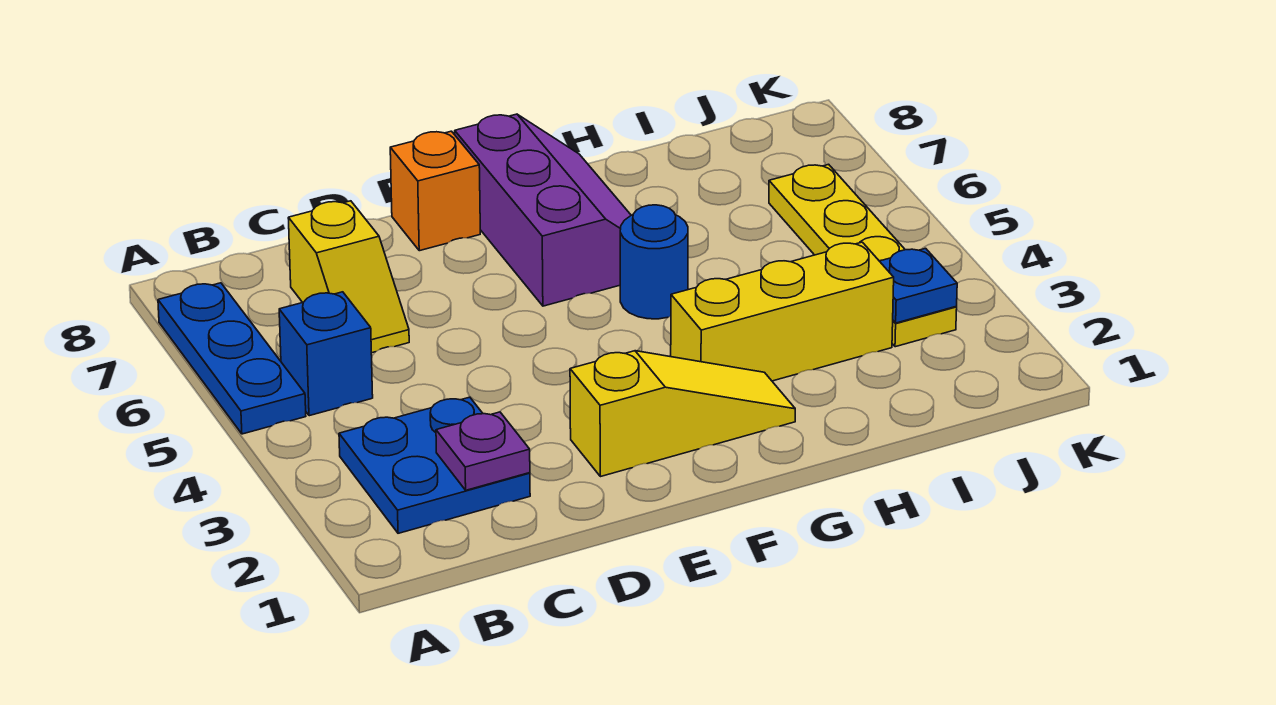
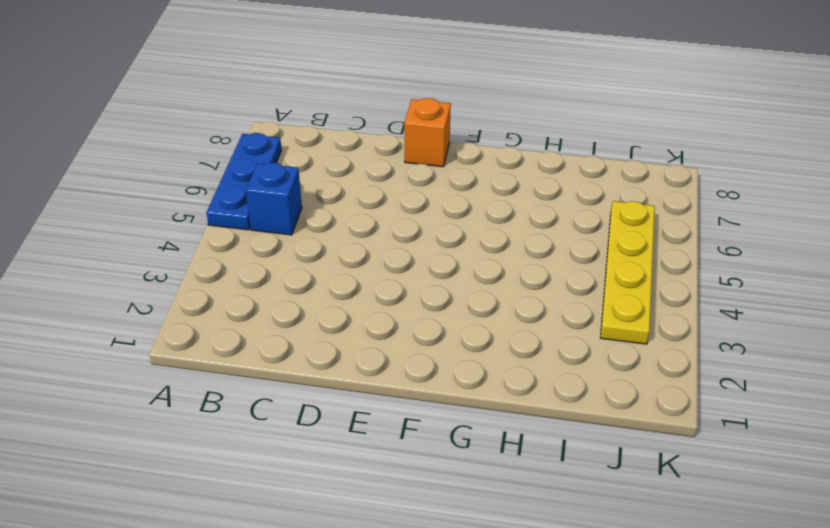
none -> blue 2x2 plate [339,397,530,533]
none -> yellow 1x2 slope [288,201,409,353]
none -> yellow 1x3 slope [570,351,795,477]

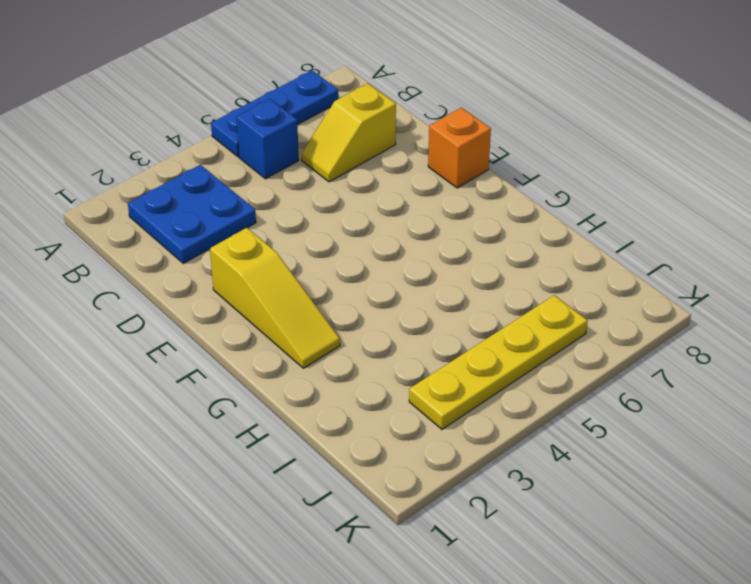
none -> purple 2x3 slope [455,114,631,306]
none -> yellow 1x3 brick [671,242,894,381]
none -> blue 1x1 round brick [620,205,688,319]

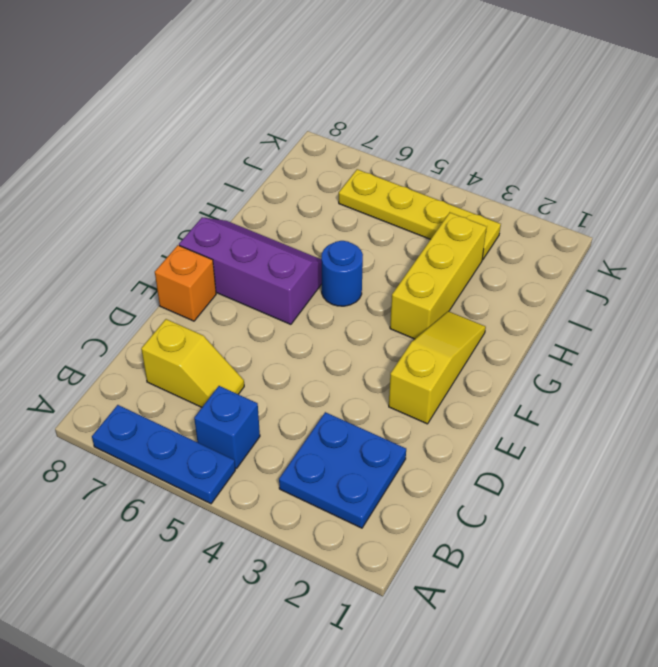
none -> purple 1x1 plate [436,412,530,490]
none -> blue 1x1 plate [880,248,957,323]

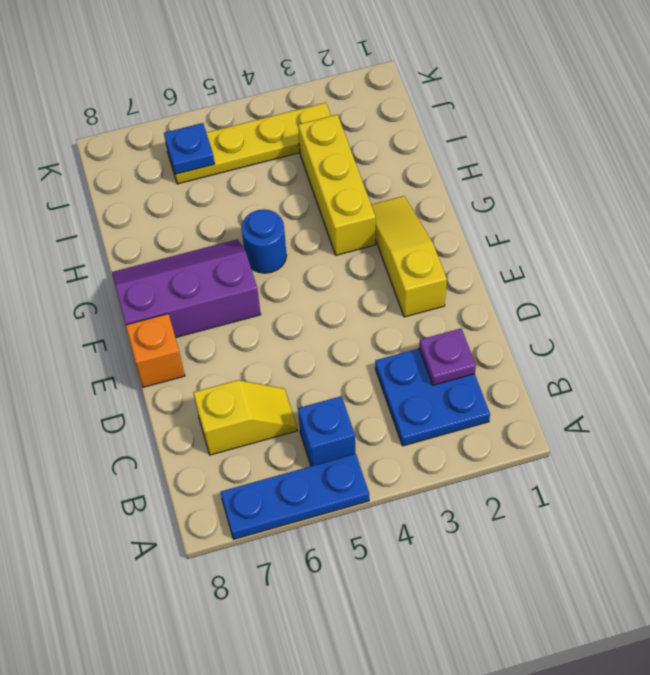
blue 1x1 plate [164,123,215,174] -> blue 1x1 plate moved to [880,248,957,323]

